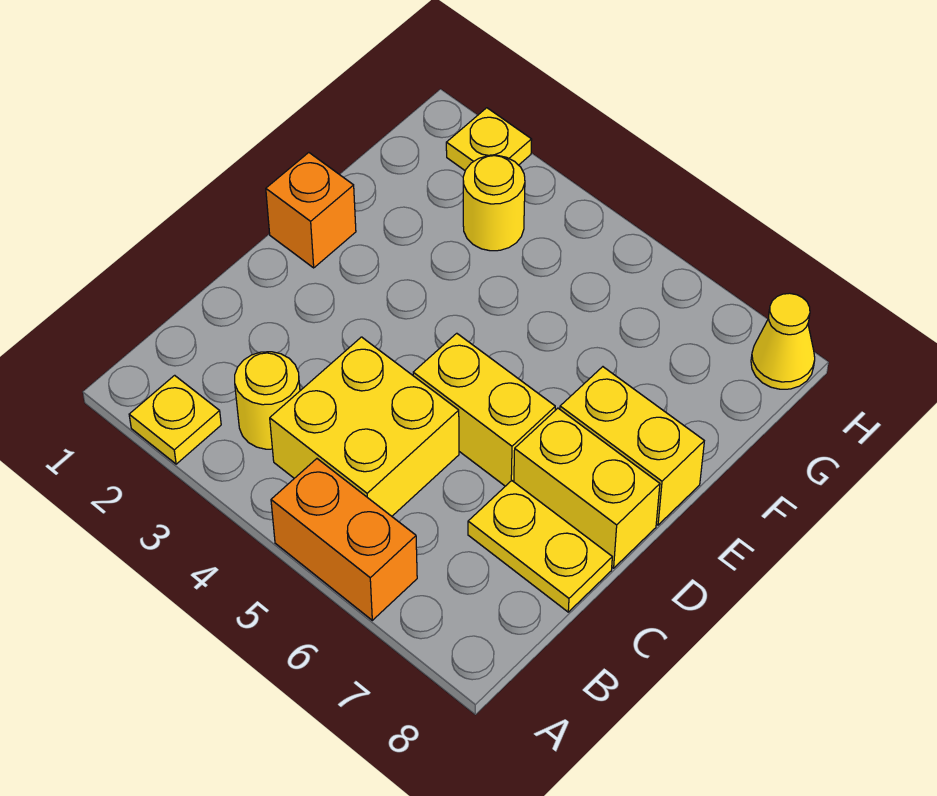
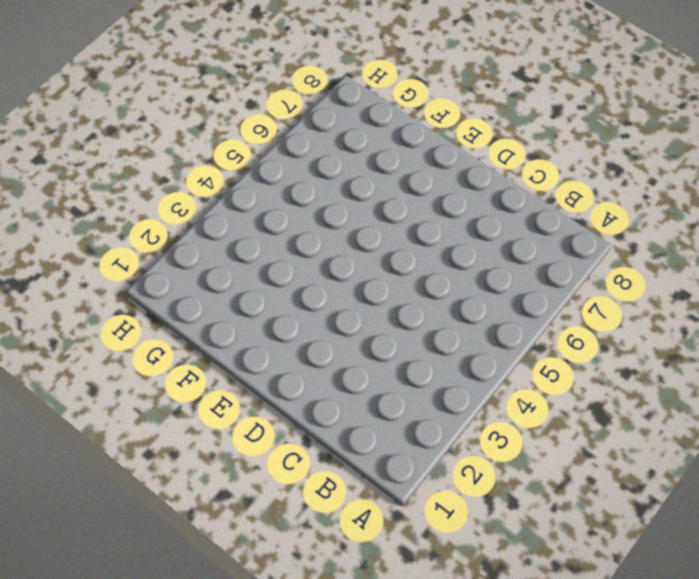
none -> yellow 1x1 plate [129,375,221,464]
none -> orange 1x2 brick [271,459,417,620]
none -> yellow 1x1 round brick [235,352,300,449]

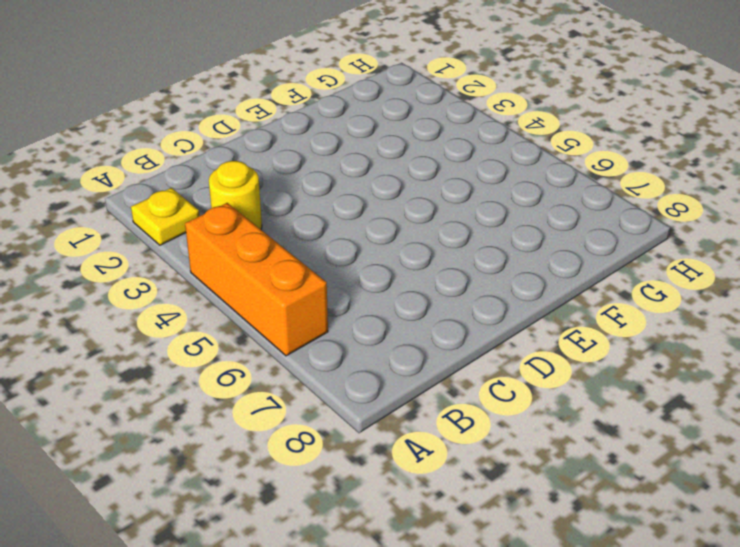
orange 1x3 brick [185,203,328,356] -> orange 1x2 brick [271,459,417,620]
none -> yellow 2x2 brick [270,337,459,516]
none -> yellow 1x2 plate [468,481,612,612]
none -> yellow 1x2 brick [413,333,555,486]

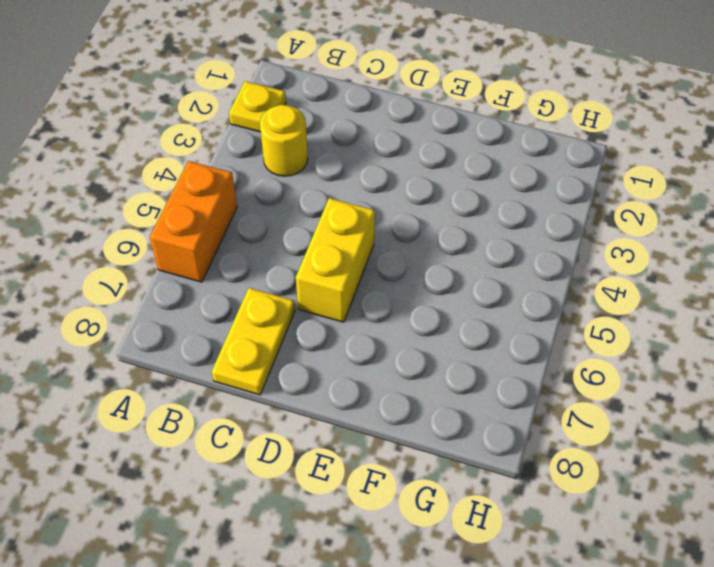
none -> yellow 2x2 brick [270,337,459,516]
none -> yellow 1x2 brick [514,408,660,568]
none -> orange 1x1 brick [266,153,356,268]

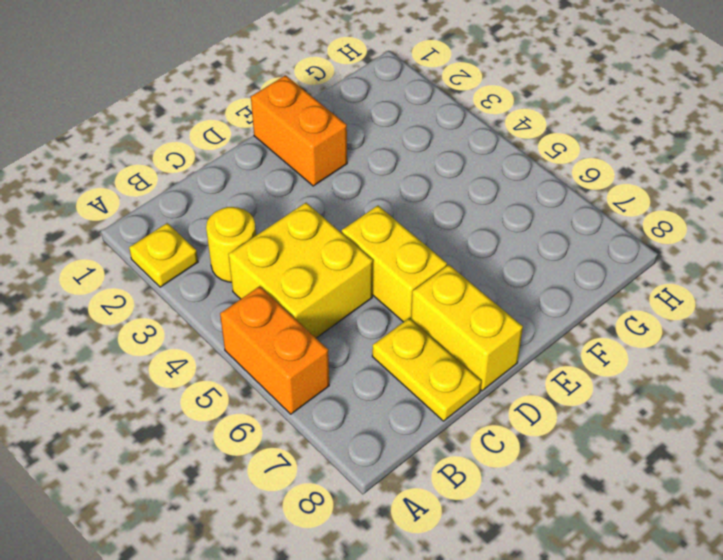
orange 1x2 brick [251,75,347,186] -> orange 1x1 brick [266,153,356,268]
none -> yellow 1x2 brick [560,367,704,525]
none -> yellow 1x1 round brick [463,155,525,251]
none -> yellow 1x1 plate [446,108,532,170]

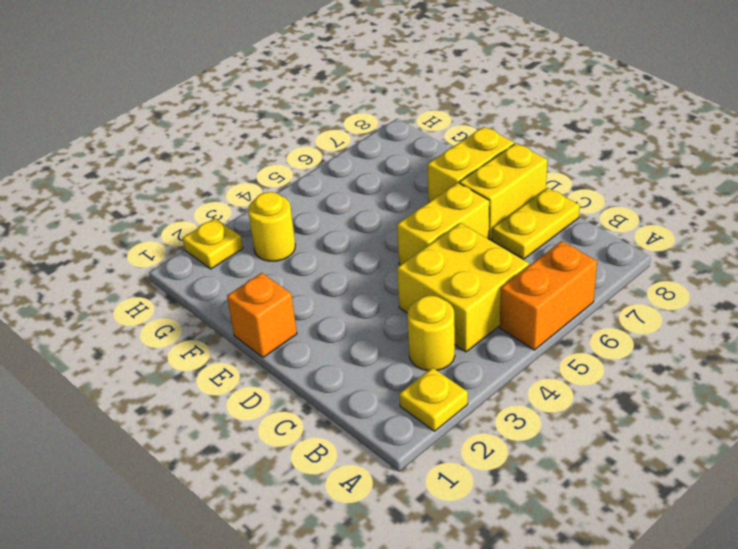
none -> yellow 1x1 cone [751,293,815,389]

